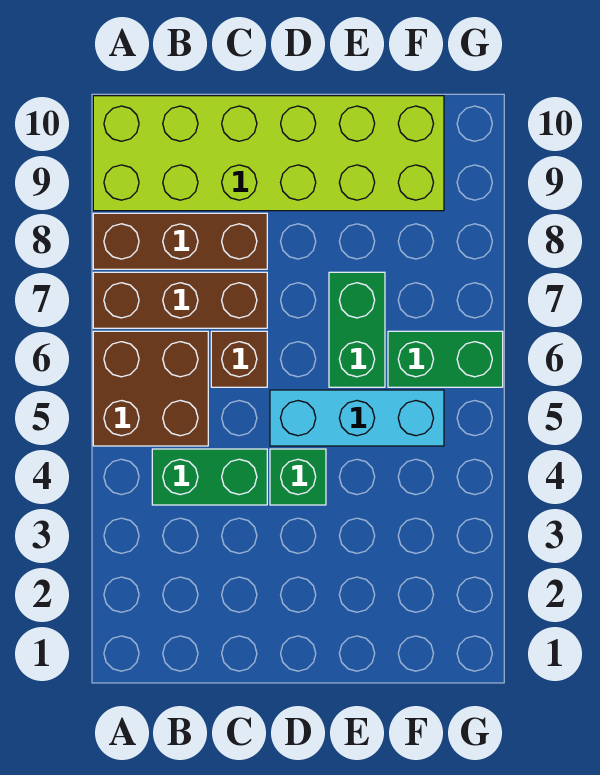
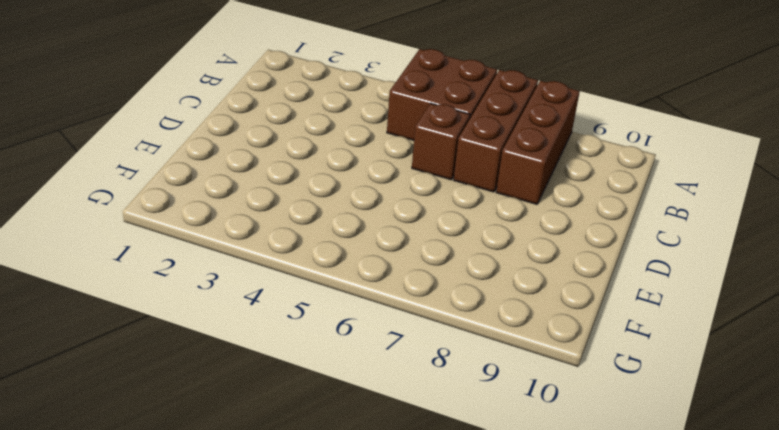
none -> lime 2x6 brick [93,96,444,211]
none -> green 1x2 brick [152,449,267,505]

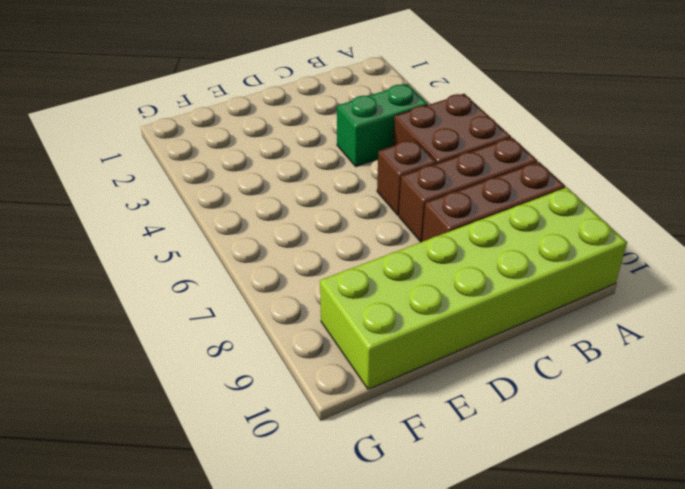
none -> green 1x1 brick [270,449,326,505]
none -> cyan 1x3 brick [270,390,444,446]

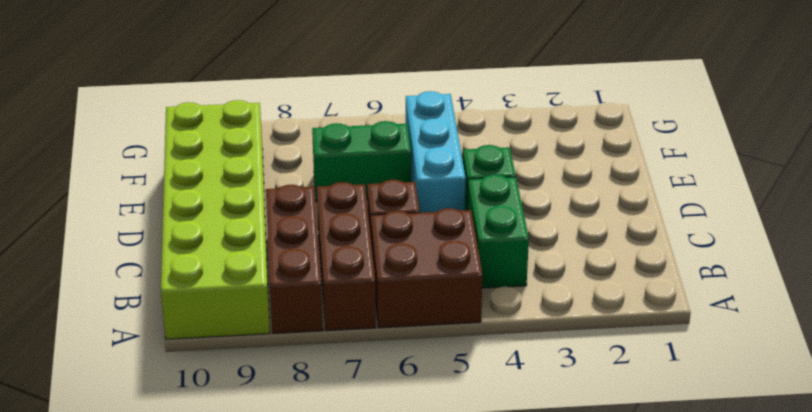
none -> green 1x2 brick [388,331,503,387]

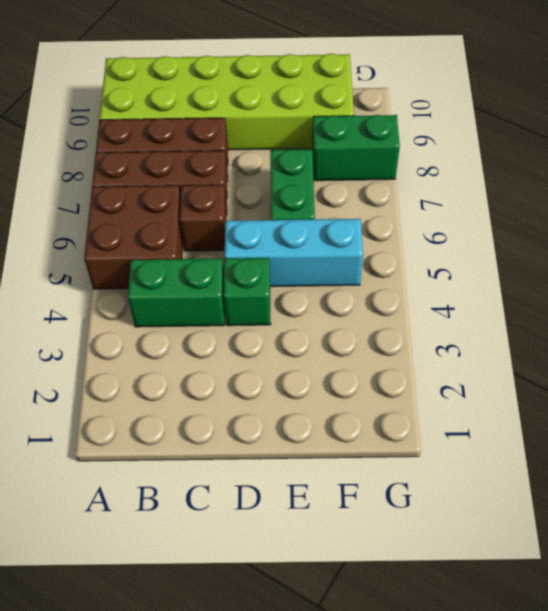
green 1x2 brick [312,115,400,181] -> green 1x2 brick moved to [388,331,503,387]

